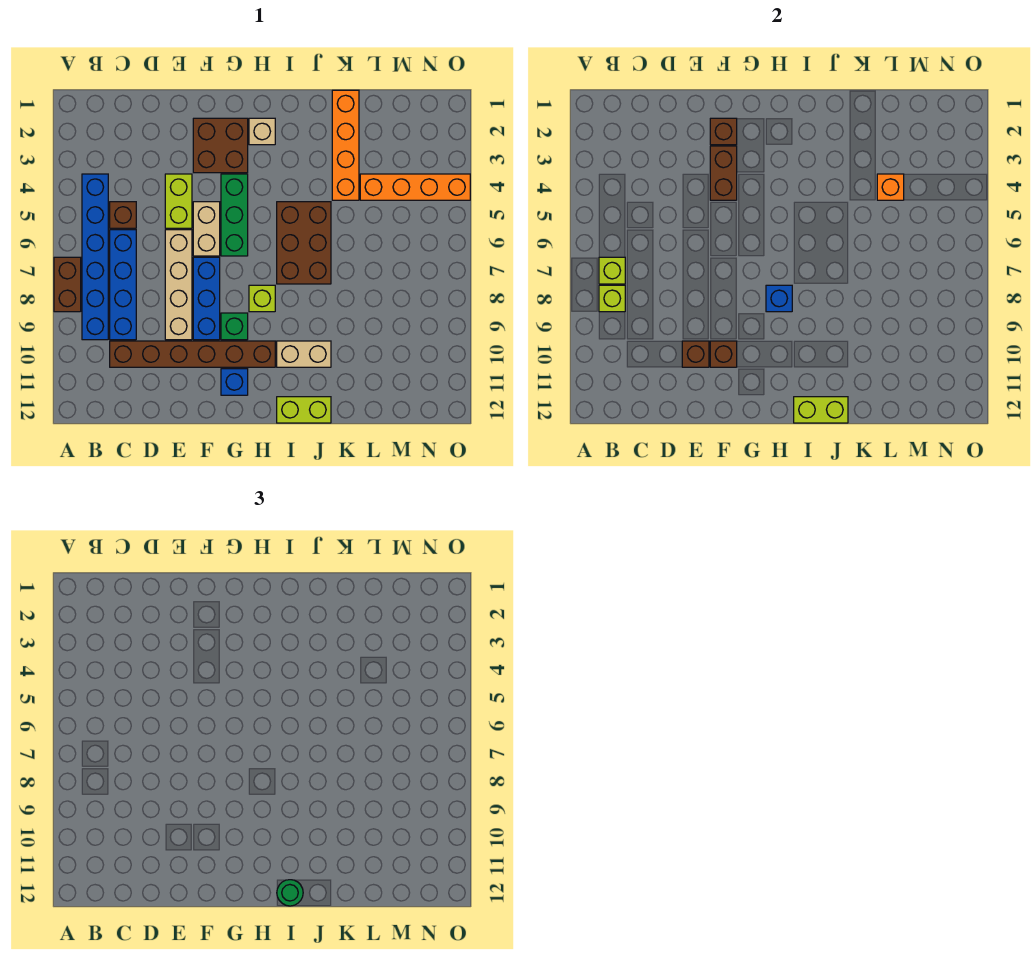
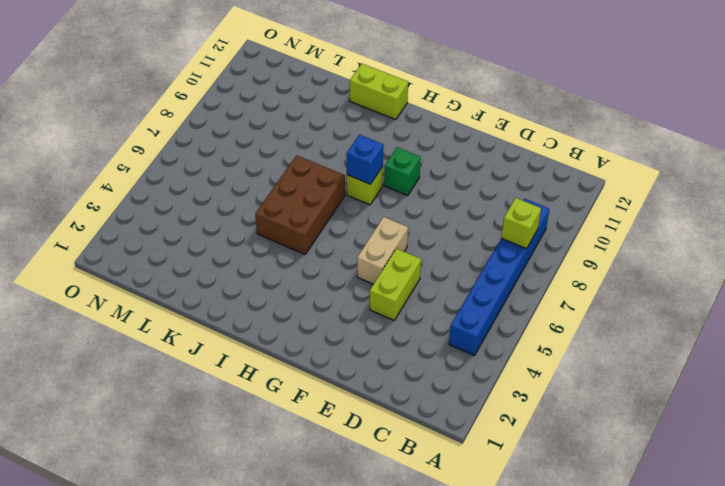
none -> brown 1x2 brick [54,257,81,312]
none -> brown 1x1 brick [110,202,136,228]
none -> blue 1x4 brick [110,230,136,340]
none -> brown 1x6 brick [110,341,275,367]

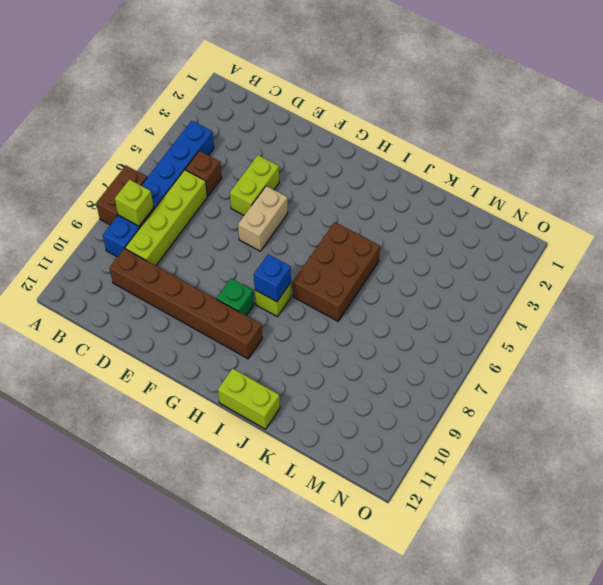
lime 1x4 brick [125,170,207,266] -> blue 1x4 brick [110,230,136,340]
none -> tan 1x4 brick [165,230,192,340]
none -> brown 2x2 brick [193,118,248,173]
none -> blue 1x3 brick [193,257,220,340]
none -> green 1x3 brick [221,174,248,256]

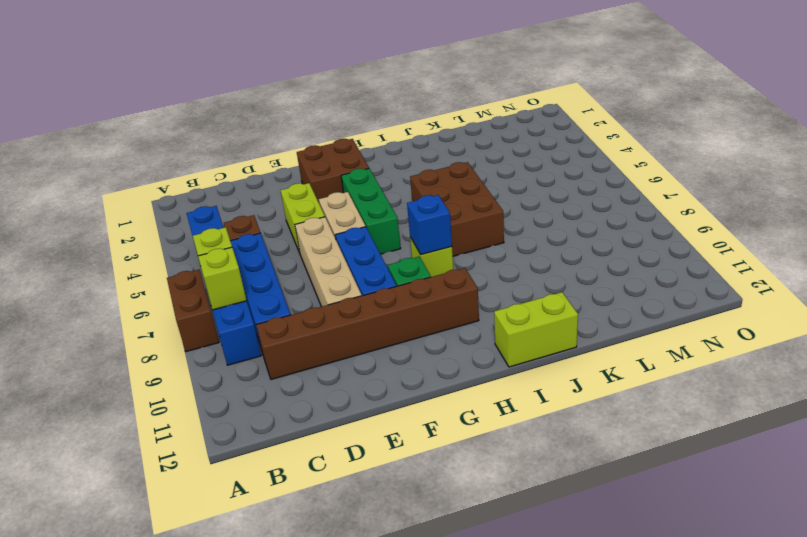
none -> blue 1x1 brick [221,369,248,395]
none -> tan 1x1 brick [249,118,275,145]
none -> tan 1x2 brick [277,341,331,367]
none -> orange 1x4 brick [332,90,359,200]

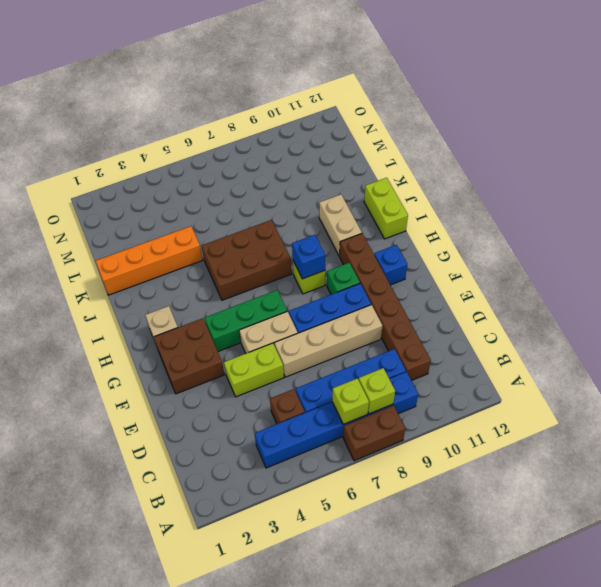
none -> orange 1x4 brick [360,174,470,200]
none -> brown 1x1 brick [682,341,709,367]
none -> brown 1x1 brick [710,118,737,145]
none -> brown 1x2 brick [710,146,737,200]

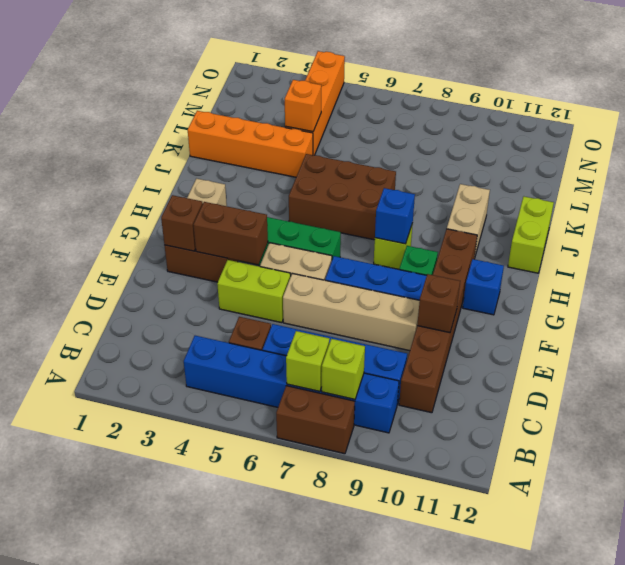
none -> brown 1x1 brick [710,341,737,367]
none -> lime 1x2 brick [794,397,848,423]
none -> green 1x1 round brick [277,880,303,906]

